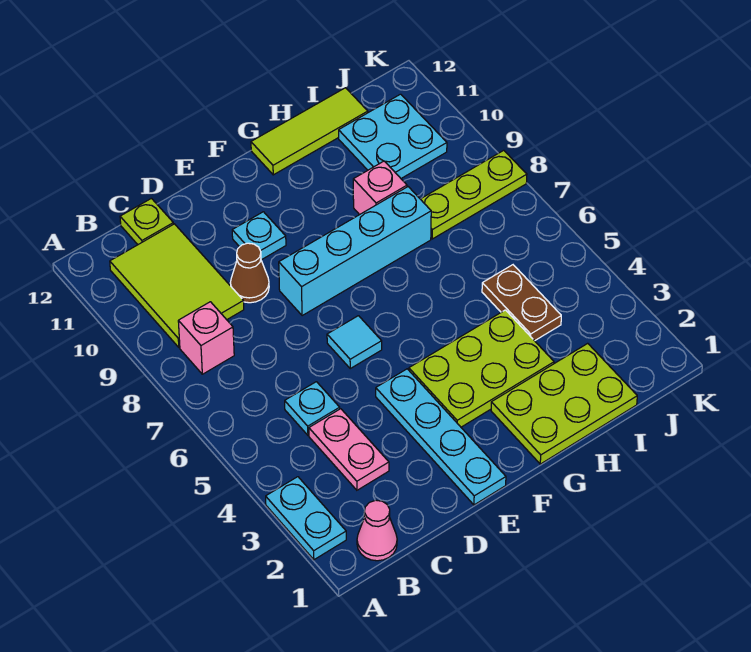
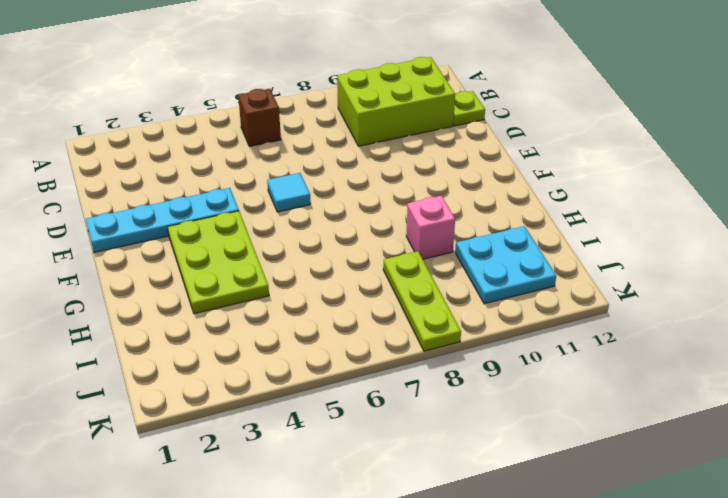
brown 1x1 brick [238,89,281,147] -> none
lime 2x3 brick [337,57,455,146] -> lime 2x3 tile [110,224,244,347]
none -> cyan 1x2 plate [266,477,346,560]
none -> pink 1x1 cone [357,500,397,561]
none -> pink 1x1 brick [178,302,234,374]

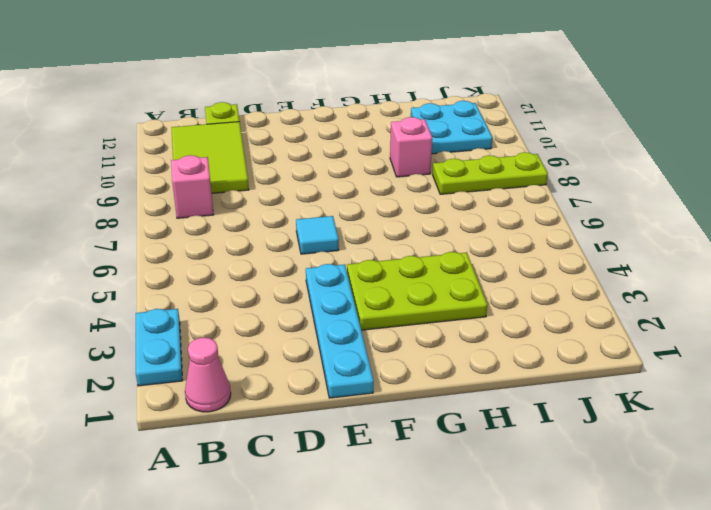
none -> pink 1x2 plate [309,409,389,490]
none -> cyan 1x1 plate [285,382,340,435]
none -> brown 1x1 cone [230,243,269,303]

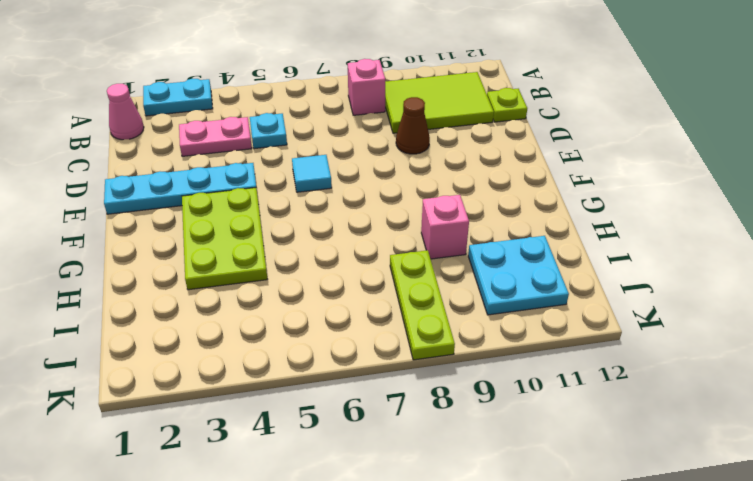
none -> cyan 1x4 brick [279,187,431,316]
none -> cyan 1x1 plate [232,212,286,260]
none -> lime 2x3 plate [491,343,637,464]

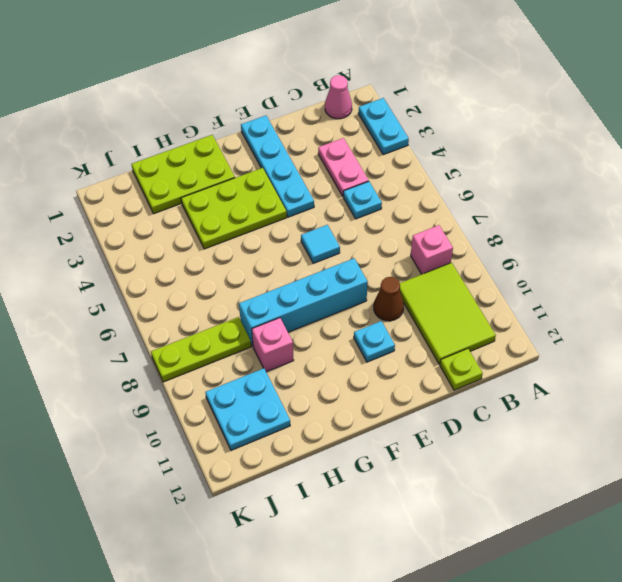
none -> lime 1x3 tile [251,88,368,175]
none -> brown 1x2 plate [482,265,561,341]

